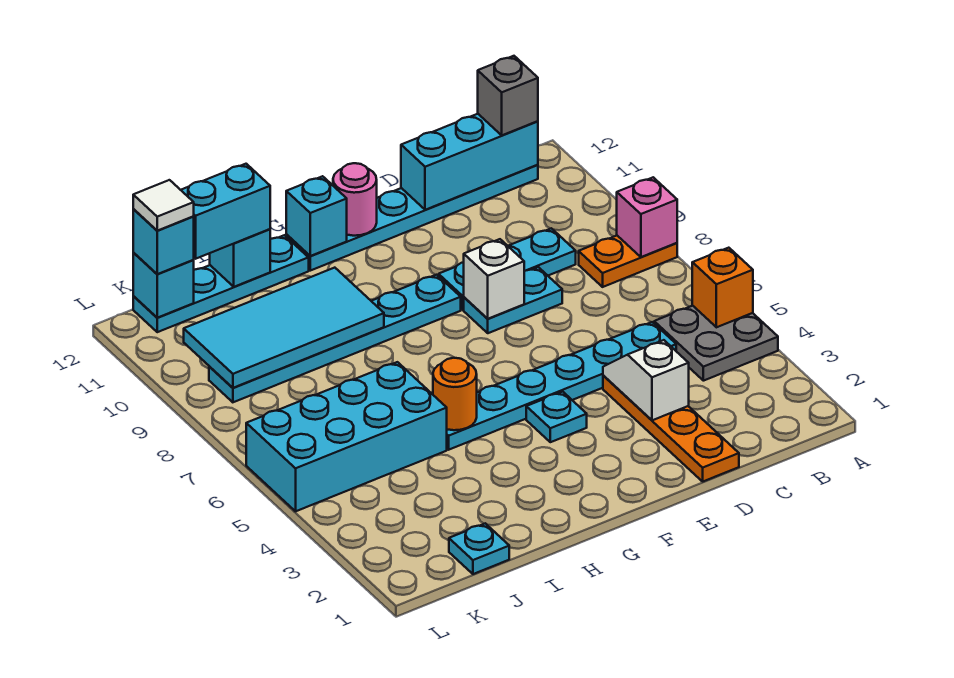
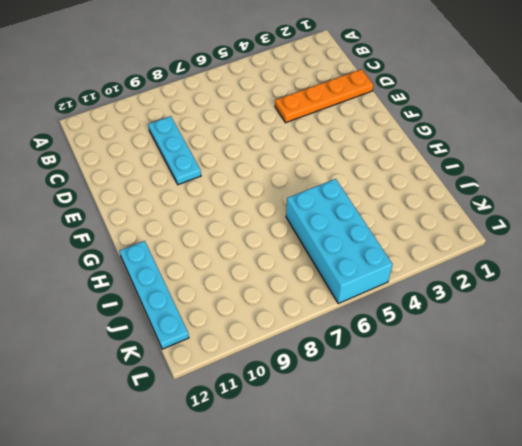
none -> grey 2x2 plate [654,306,778,381]
none -> orange 1x2 plate [579,236,677,287]
none -> cyan 1x6 plate [286,165,538,271]

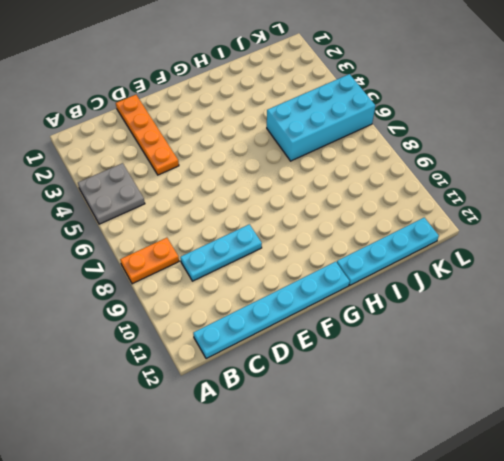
none -> cyan 1x6 plate [447,322,676,450]
none -> cyan 1x2 plate [464,267,562,333]
none -> cyan 1x1 plate [526,392,587,442]

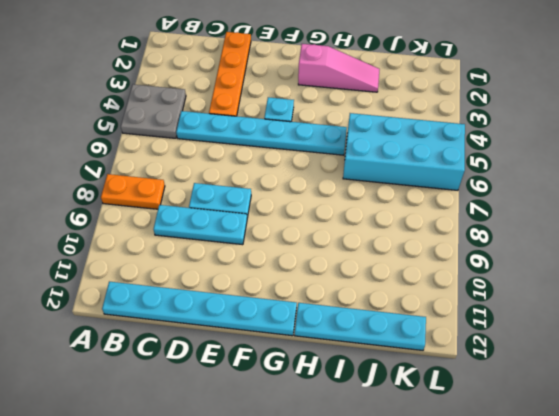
pink 1x3 slope [298,44,380,92] -> none
none -> cyan 1x6 plate [209,275,461,402]
none -> cyan 1x1 plate [449,523,509,574]
none -> orange 1x1 brick [692,248,753,327]

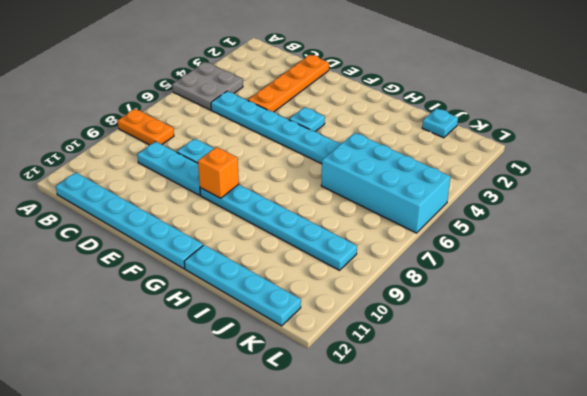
orange 1x1 brick [198,147,239,198] -> orange 1x1 brick moved to [692,248,753,327]
none -> pink 1x1 brick [617,177,677,257]
none -> cyan 1x3 brick [401,114,538,210]
none -> white 1x2 slope [603,340,689,420]

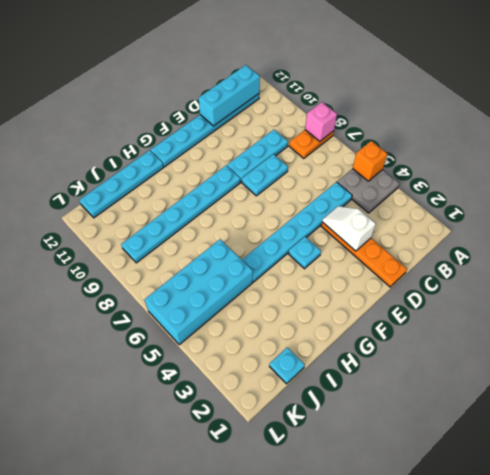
none -> white 1x1 brick [464,239,524,319]
none -> pink 1x1 round brick [333,163,377,236]
none -> cyan 1x1 brick [286,176,347,256]

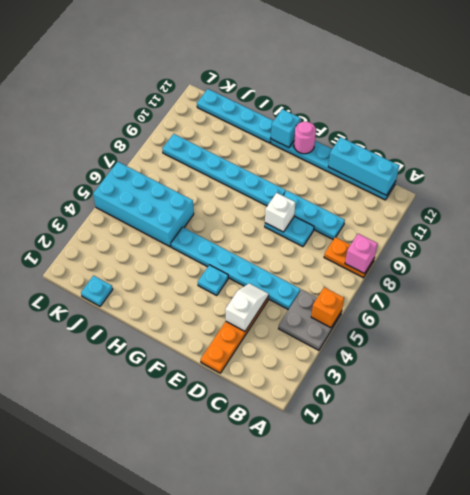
none -> orange 1x1 round brick [433,358,477,430]
none -> cyan 2x4 tile [184,268,384,388]
none -> cyan 1x1 brick [210,229,270,287]

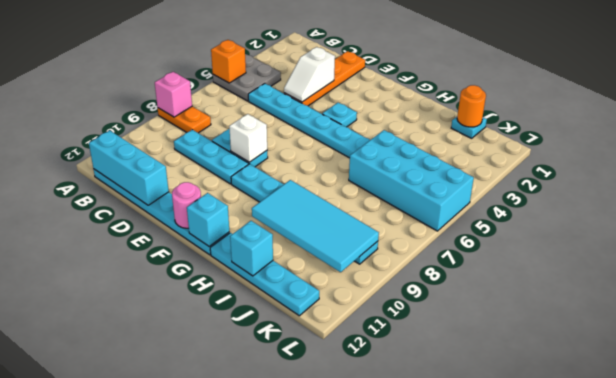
orange 1x1 round brick [457,85,486,127] -> orange 1x1 round brick moved to [433,358,477,430]
none -> cyan 1x1 brick [133,253,194,318]
none -> grey 1x1 brick [478,56,538,135]
none -> cyan 1x2 brick [181,164,270,259]

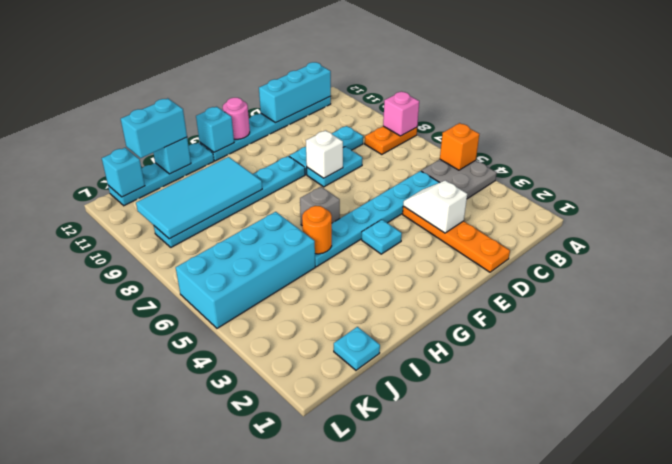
grey 1x1 brick [300,187,340,225] -> grey 1x1 brick moved to [478,56,538,135]
none -> cyan 1x1 brick [133,209,194,274]
none -> white 1x1 tile [133,180,194,231]

